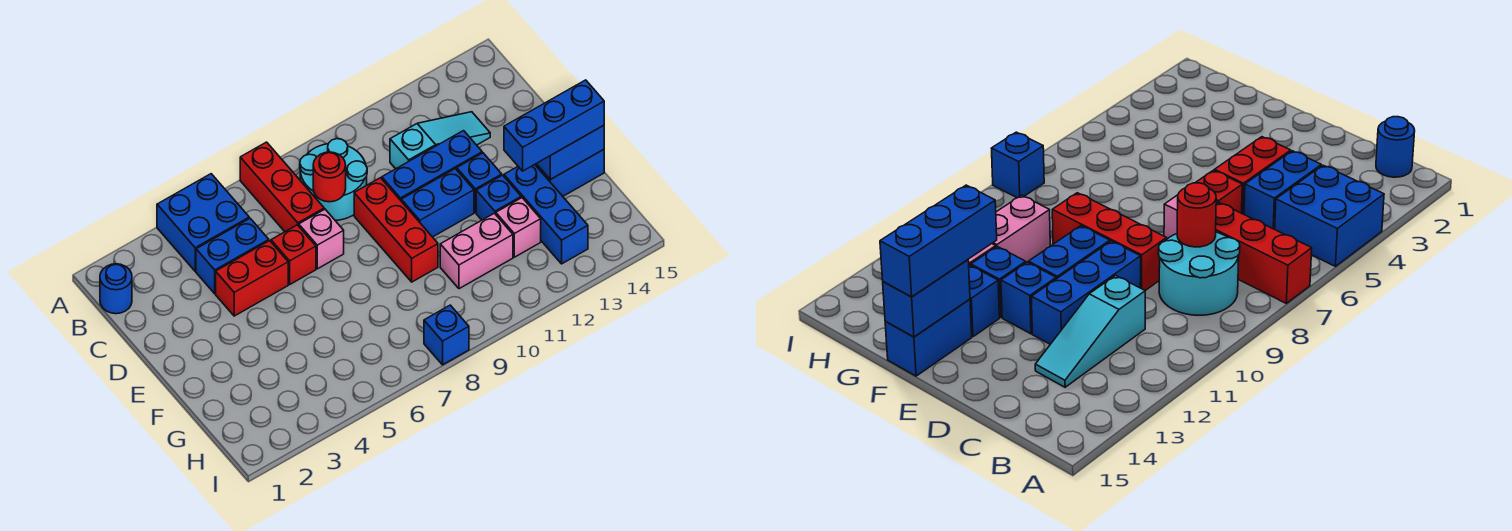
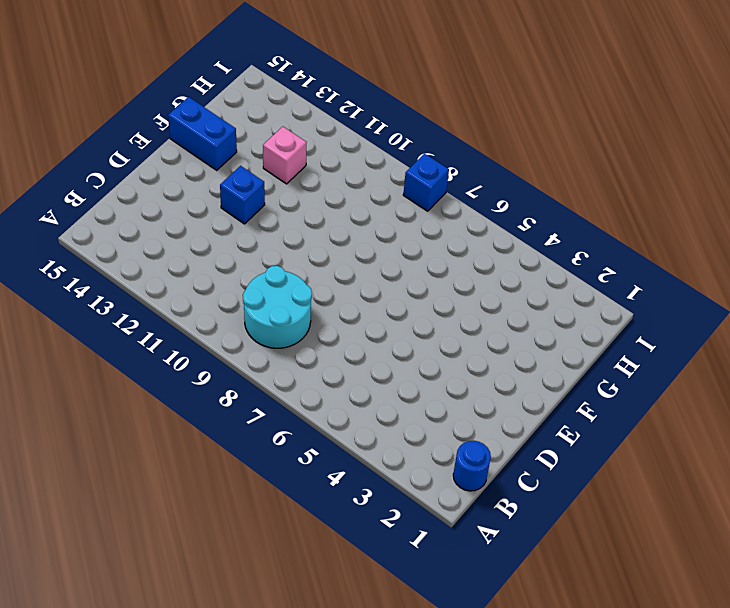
none -> blue 2x2 brick [157,174,249,271]
none -> red 1x3 brick [240,142,324,232]
none -> blue 1x2 brick [196,218,269,294]

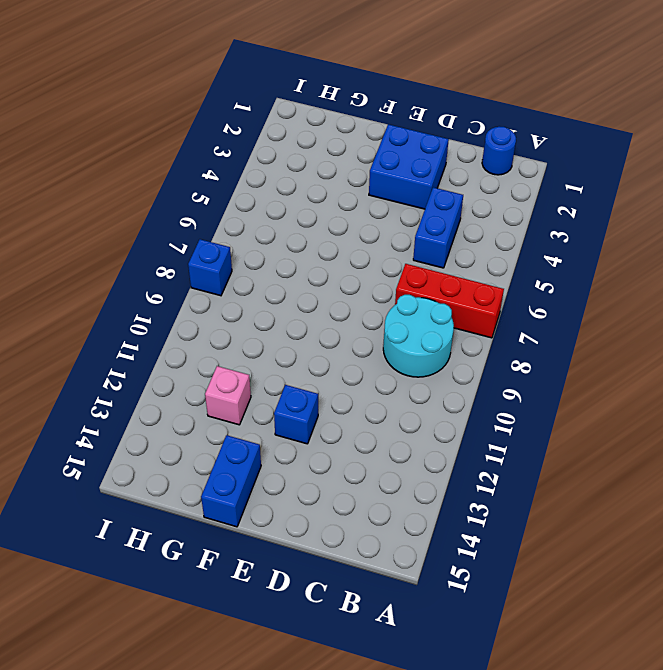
blue 2x2 brick [369,124,449,209] -> blue 2x2 brick moved to [157,174,249,271]
none -> cyan 1x3 slope [390,112,490,169]
none -> red 1x2 brick [216,241,288,316]
none -> red 1x1 brick [271,225,316,284]

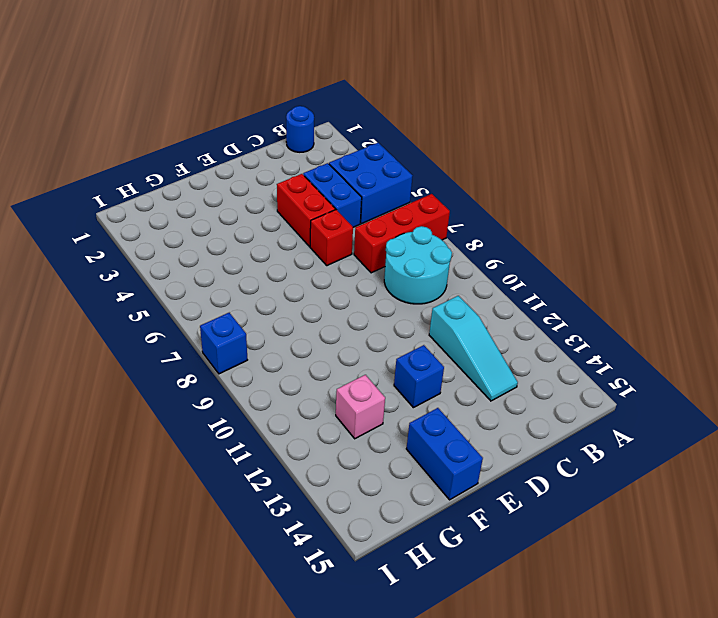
none -> pink 1x1 brick [299,209,344,269]
none -> red 1x3 brick [354,178,438,282]
none -> blue 1x3 brick [382,131,482,200]

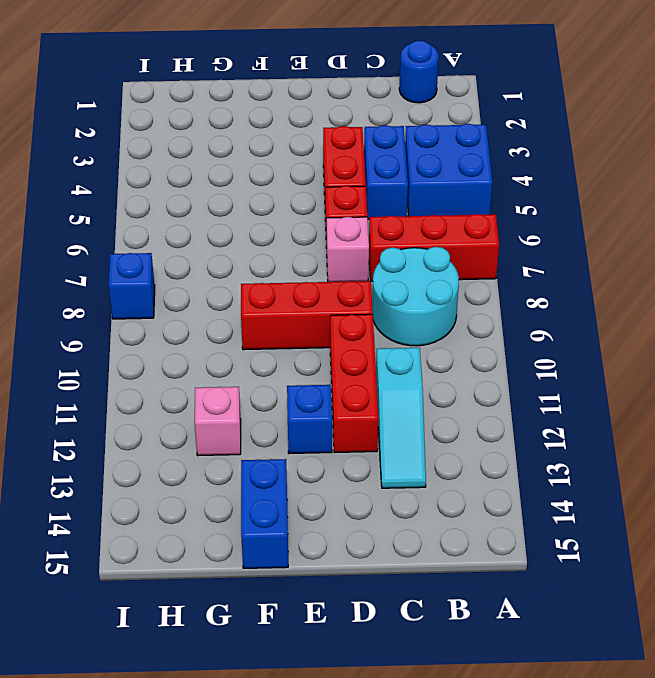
red 1x3 brick [330,314,378,453] -> blue 1x3 brick [382,131,482,200]
none -> blue 1x2 brick [401,169,474,237]
none -> blue 1x1 brick [476,175,521,220]
none -> blue 1x3 brick [504,165,588,264]

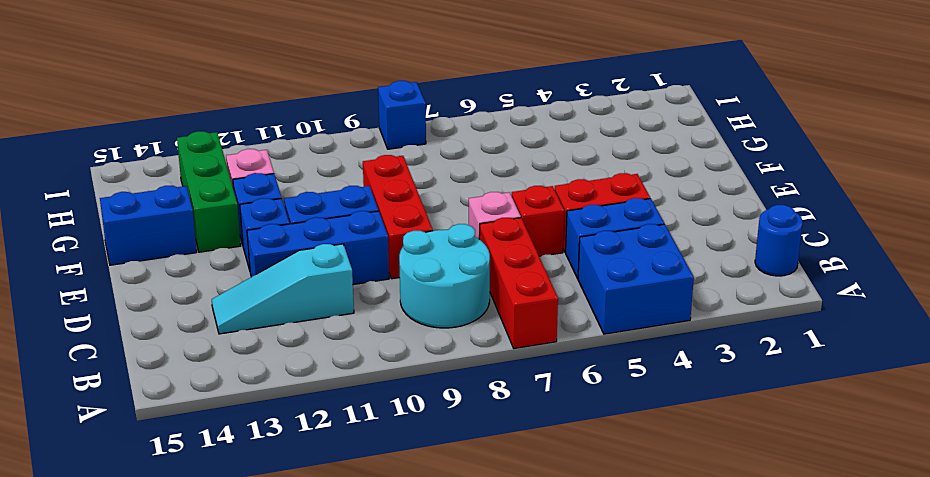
green 1x3 brick [177,131,241,252] -> blue 1x3 brick [504,165,588,264]
none -> pink 1x2 brick [440,213,513,289]
none -> red 1x1 round brick [313,152,346,202]
none -> blue 1x2 brick [536,125,604,180]

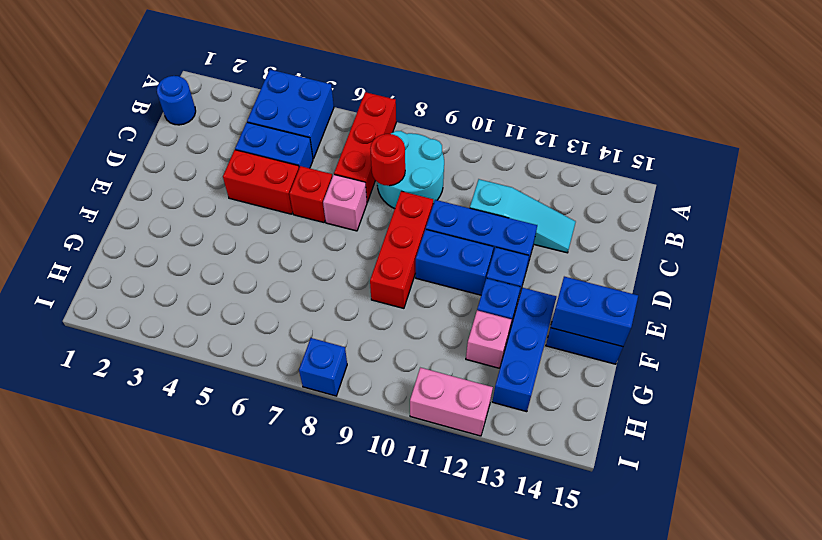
pink 1x2 brick [410,368,493,436] -> pink 1x2 brick moved to [440,213,513,289]
none -> blue 1x3 brick [504,80,604,171]

